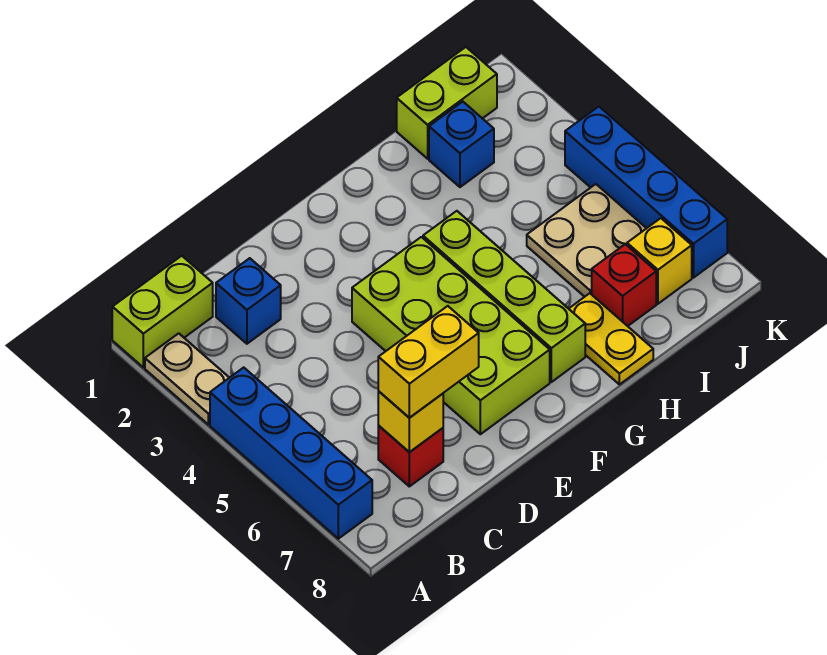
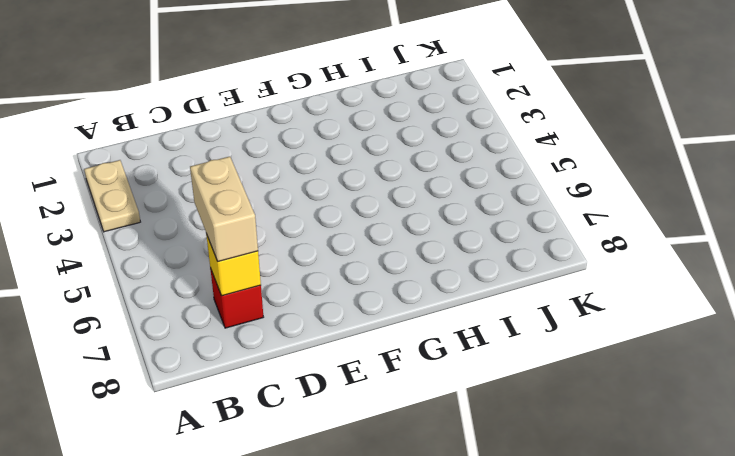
tan 1x2 brick [190,157,258,262] -> yellow 1x2 brick [378,306,479,418]
none -> lime 1x2 brick [112,256,213,367]
none -> blue 1x4 brick [210,367,372,539]
none -> blue 1x1 brick [216,258,281,344]

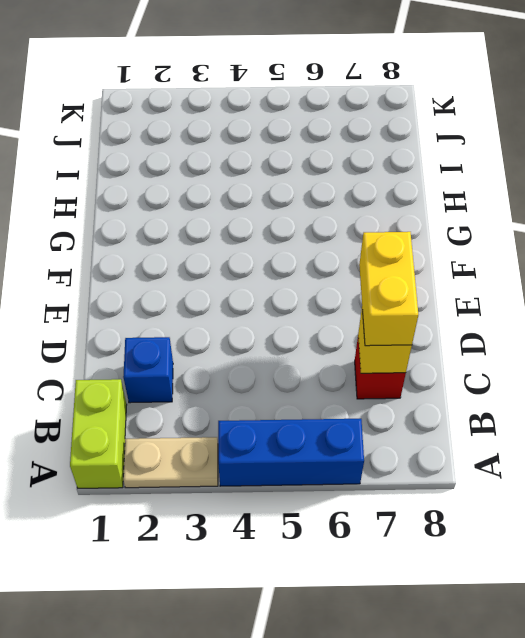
blue 1x3 brick [218,419,364,486] -> blue 1x4 brick [210,367,372,539]
none -> lime 2x4 brick [352,237,550,434]
none -> lime 1x4 brick [423,211,585,382]
none -> yellow 1x2 plate [569,293,653,384]

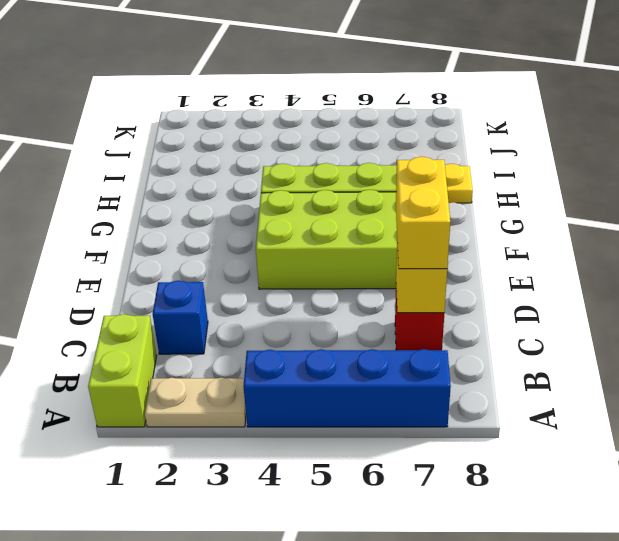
none -> lime 1x2 brick [397,47,497,159]
none -> blue 1x1 brick [429,102,494,187]
none -> tan 2x2 plate [527,184,646,297]

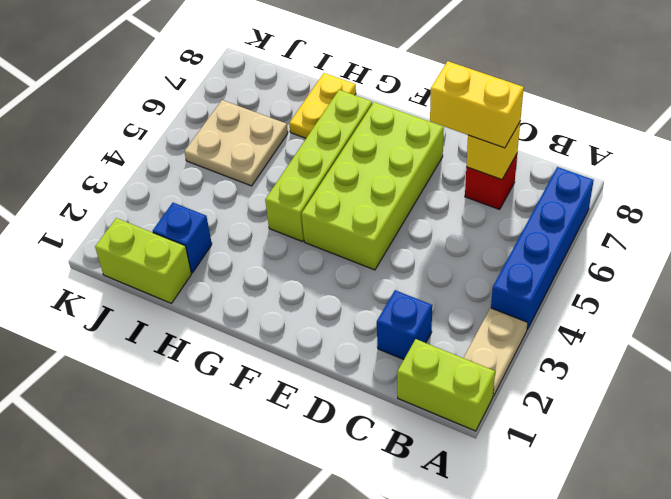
none -> red 1x1 brick [592,244,656,326]
none -> yellow 1x1 brick [627,218,692,304]
none -> blue 1x4 brick [565,107,727,278]

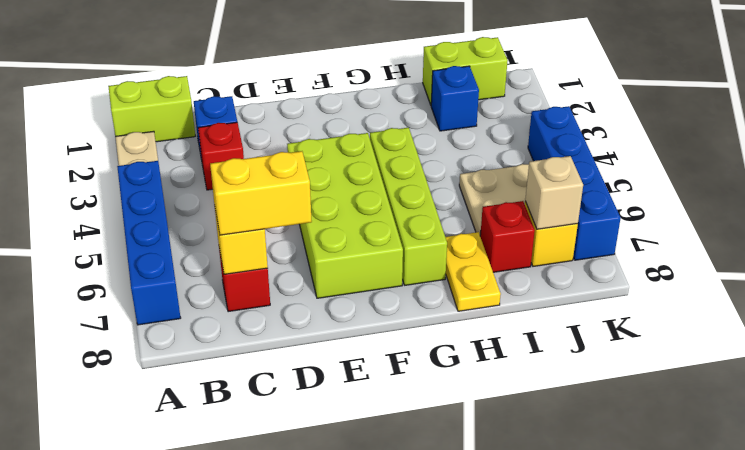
red 1x1 brick [198,122,244,190] -> none
tan 1x1 brick [525,156,583,229] -> none

